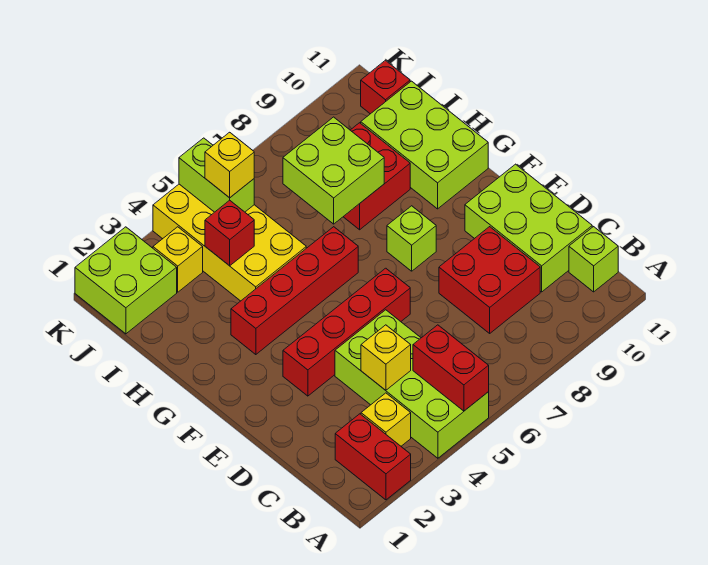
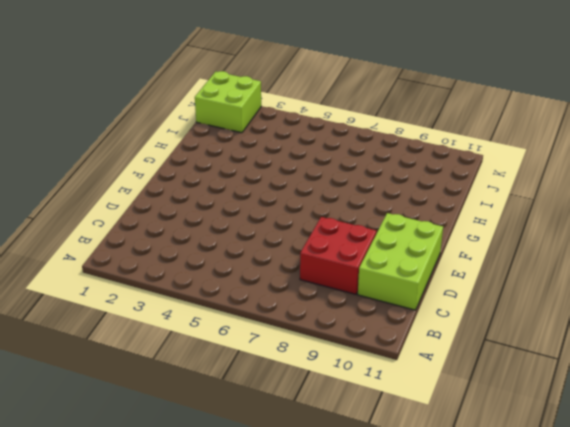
none -> red 1x2 brick [335,414,411,500]
none -> lime 2x4 brick [335,310,489,458]
none -> yellow 1x1 brick [361,393,411,446]

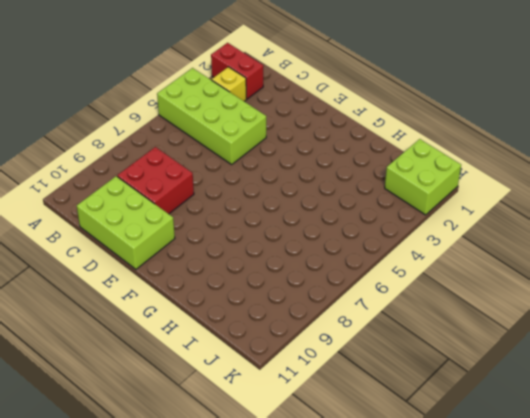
none -> lime 1x1 brick [569,227,618,292]
none -> red 1x4 brick [283,268,410,396]
none -> lime 1x1 brick [387,206,436,271]

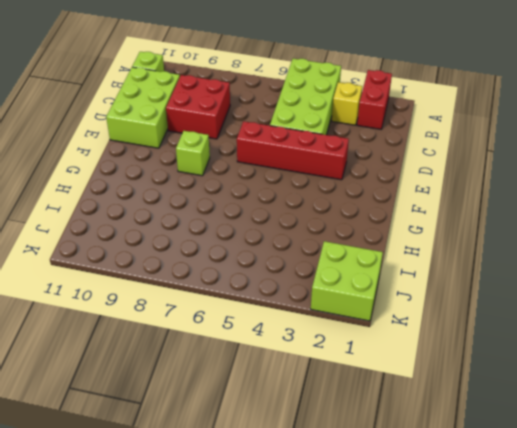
none -> red 1x4 brick [231,227,358,355]
none -> lime 2x3 brick [361,81,488,209]
none -> yellow 2x4 brick [153,184,306,301]

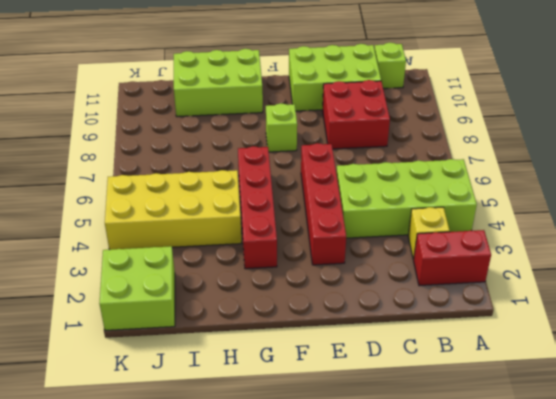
none -> red 2x2 brick [343,123,410,230]
none -> yellow 1x1 brick [153,227,203,292]
none -> red 1x1 brick [361,60,410,114]

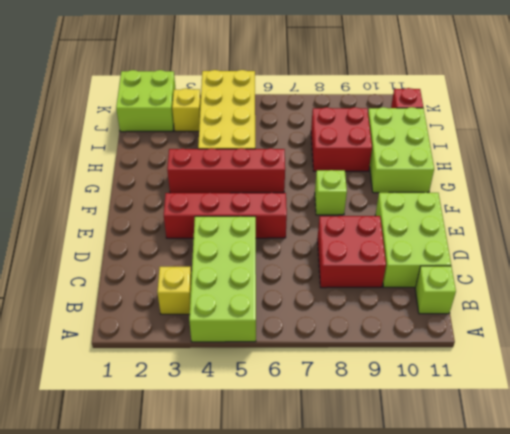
none -> red 1x2 brick [335,414,411,500]
none -> red 1x2 brick [413,325,489,411]
none -> yellow 1x1 brick [361,325,411,390]

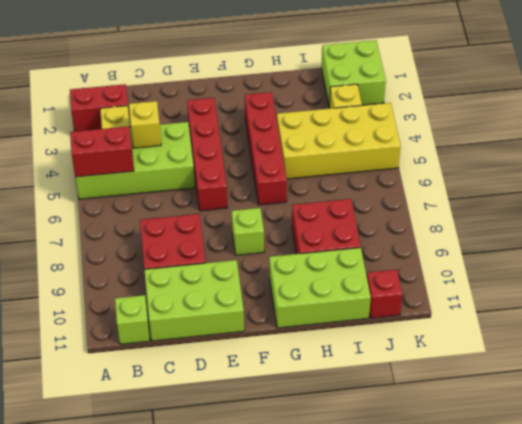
none -> lime 2x2 brick [283,117,384,224]
none -> red 1x1 brick [205,200,254,266]
none -> lime 1x2 brick [179,138,254,212]

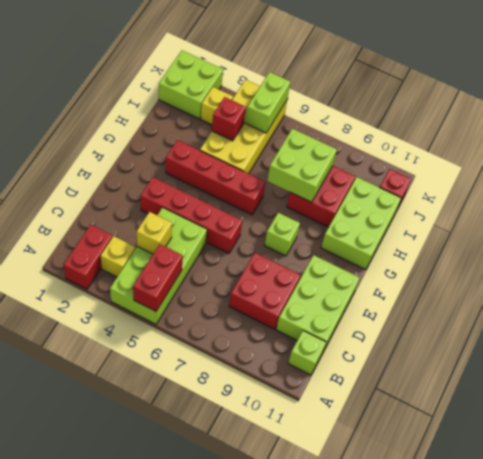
none -> yellow 1x1 brick [205,132,254,198]

